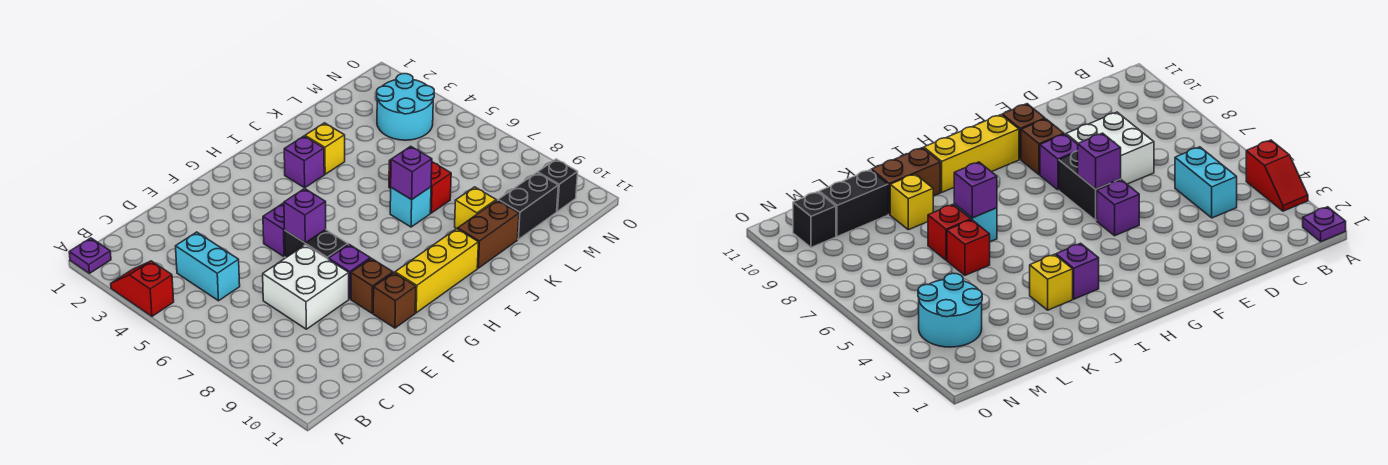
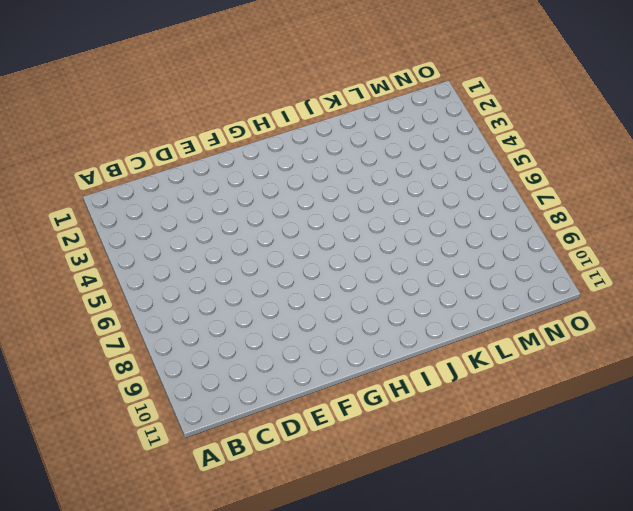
none -> purple 1x1 plate [69,238,111,273]
none -> red 1x2 slope [111,261,174,316]
none -> cyan 1x2 brick [176,232,240,301]

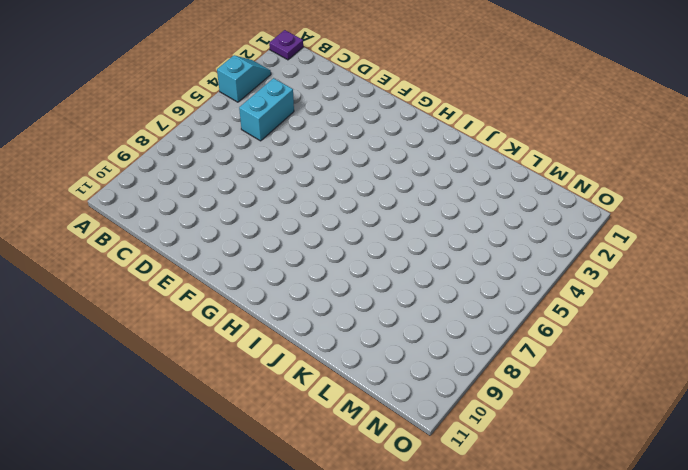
cyan 1x2 slope [217,55,271,102] -> red 1x2 slope [111,261,174,316]
none -> white 2x2 brick [263,245,349,329]
none -> purple 1x1 brick [263,203,285,257]
none -> black 1x2 brick [285,230,348,259]

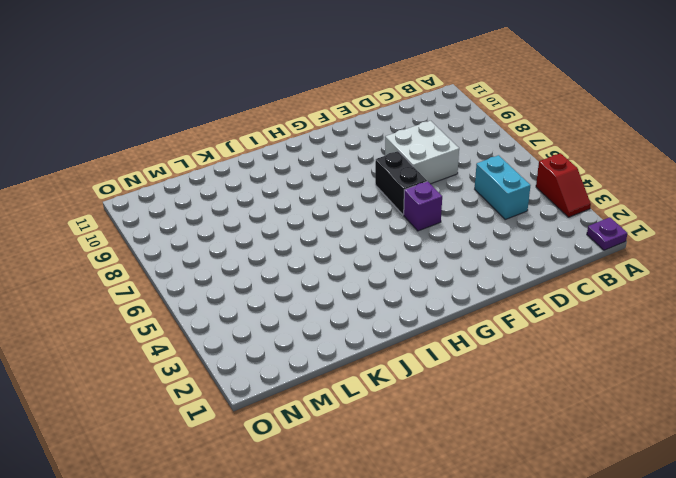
none -> purple 1x1 brick [329,244,370,299]
none -> brown 1x1 brick [351,258,393,313]
none -> brown 1x1 brick [373,273,416,328]

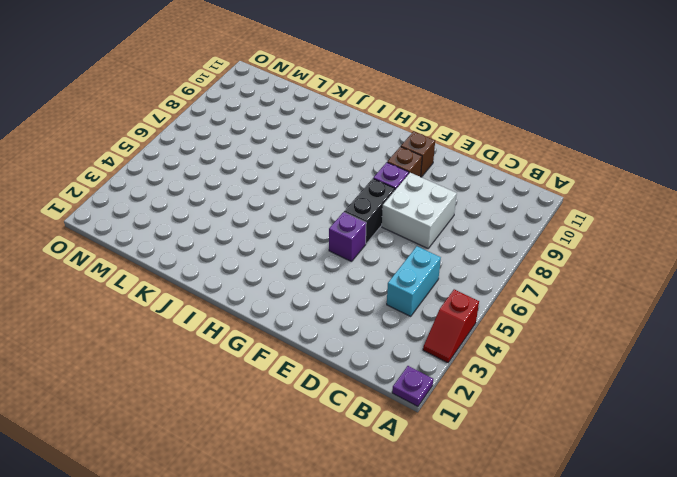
none -> yellow 1x3 brick [395,229,479,313]
none -> purple 1x1 brick [284,136,324,188]
none -> yellow 1x1 brick [305,123,345,174]

